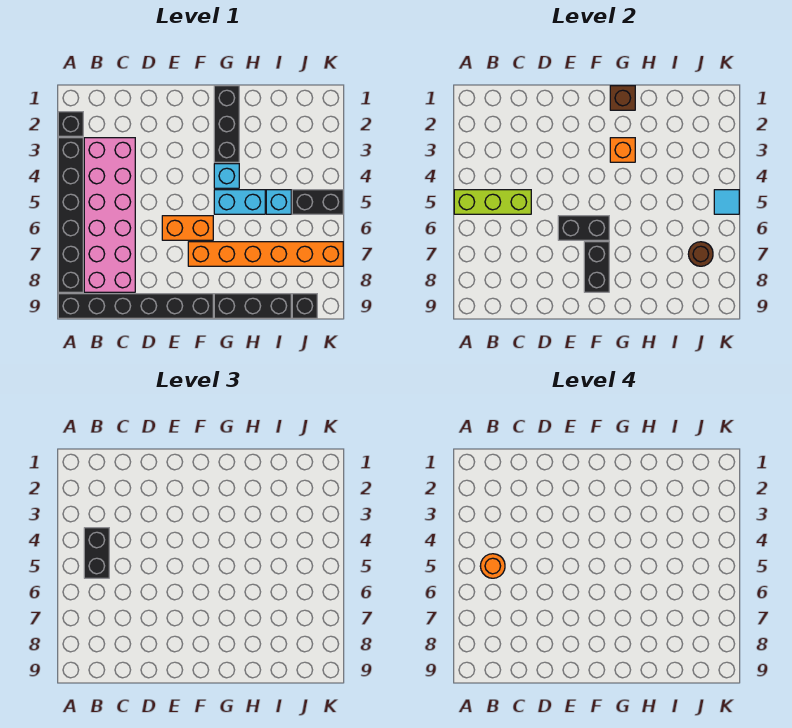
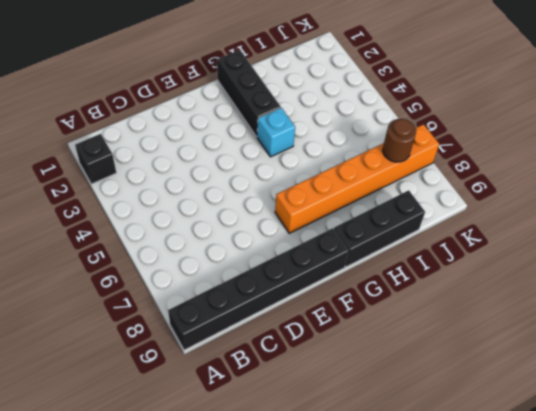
none -> black 1x6 brick [58,138,83,292]
none -> pink 2x6 brick [84,138,135,292]
none -> orange 1x2 brick [162,216,213,240]

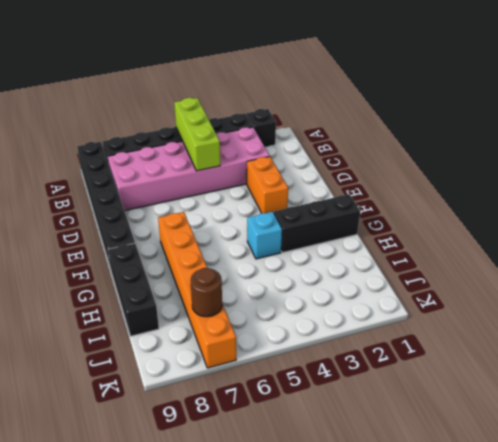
orange 1x2 brick [247,157,288,213] -> orange 1x2 brick moved to [162,216,213,240]
none -> cyan 1x2 brick [214,190,265,214]
none -> cyan 1x1 brick [266,190,291,214]
none -> black 1x2 brick [292,190,343,214]

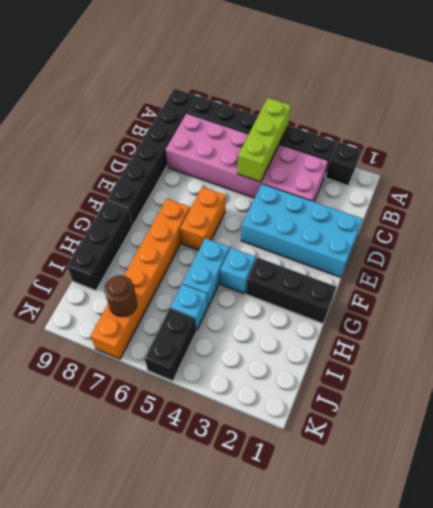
cyan 2x4 brick [241,184,362,277] -> none
none -> black 1x1 brick [292,294,317,318]
none -> black 1x2 brick [558,216,609,240]
none -> black 1x2 brick [584,242,609,292]

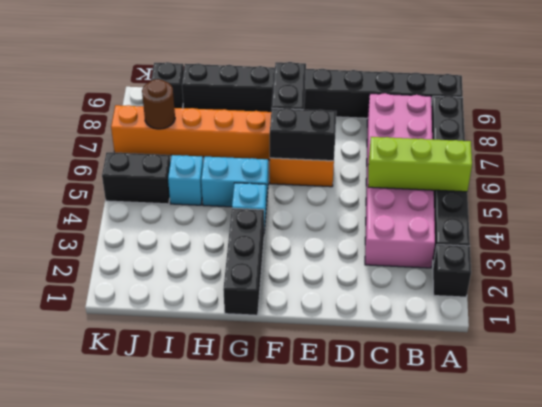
none -> brown 1x1 brick [610,86,635,110]
none -> orange 1x1 brick [610,138,635,162]
none -> cyan 1x1 tile [714,190,739,214]

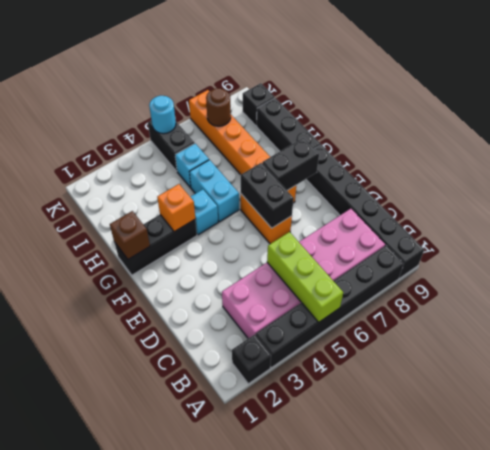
cyan 1x1 round brick [149,96,176,134] -> cyan 1x1 tile [714,190,739,214]
none -> black 1x2 brick [84,528,109,578]
none -> orange 1x1 round brick [480,554,505,578]

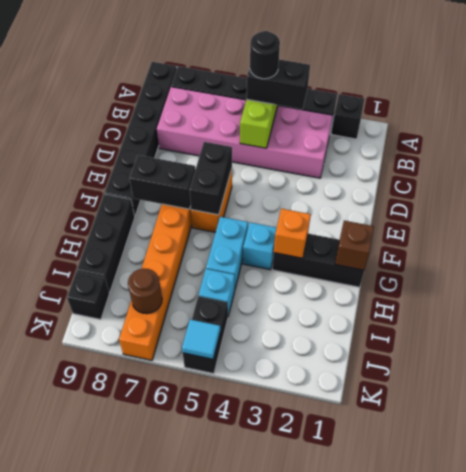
black 1x1 round brick [250,31,280,79] -> orange 1x1 round brick [480,554,505,578]

